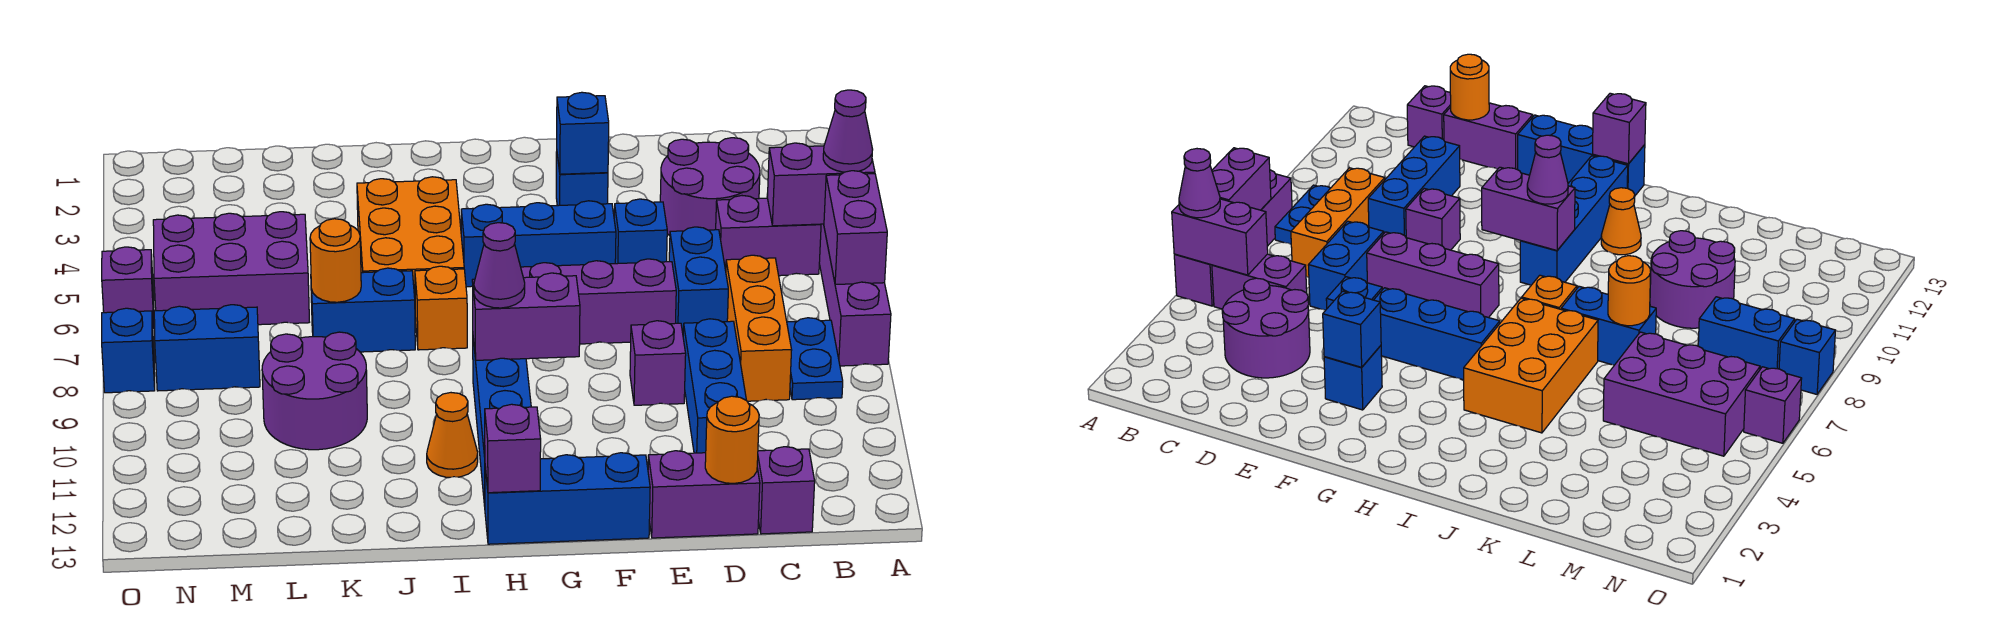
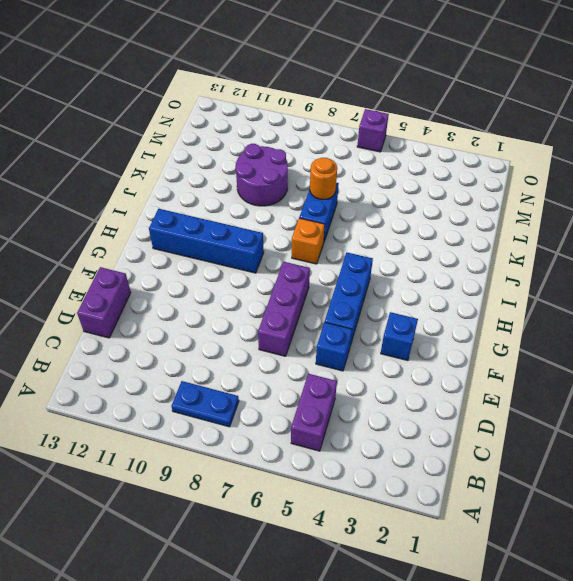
none -> purple 1x4 brick [819,224,891,366]
none -> purple 2x2 round brick [660,138,760,236]
none -> orange 1x3 brick [726,255,792,401]
none -> purple 1x1 brick [757,447,815,534]

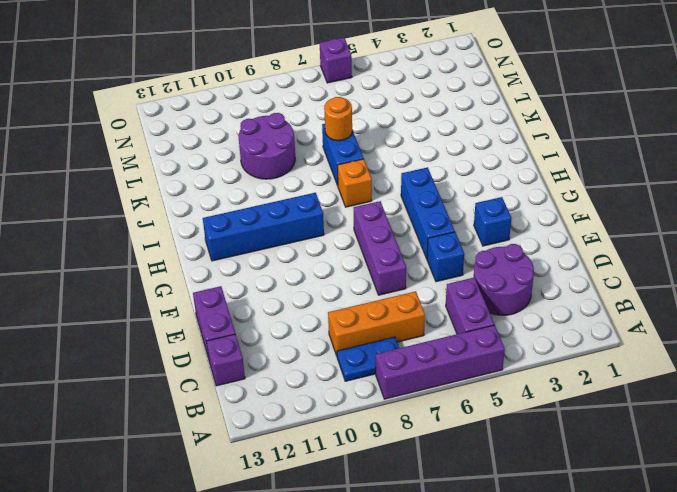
none -> blue 1x2 brick [669,227,728,333]
none -> blue 1x3 brick [683,319,746,453]
none -> purple 1x1 brick [630,321,686,405]
none -> blue 1x3 brick [485,453,650,544]

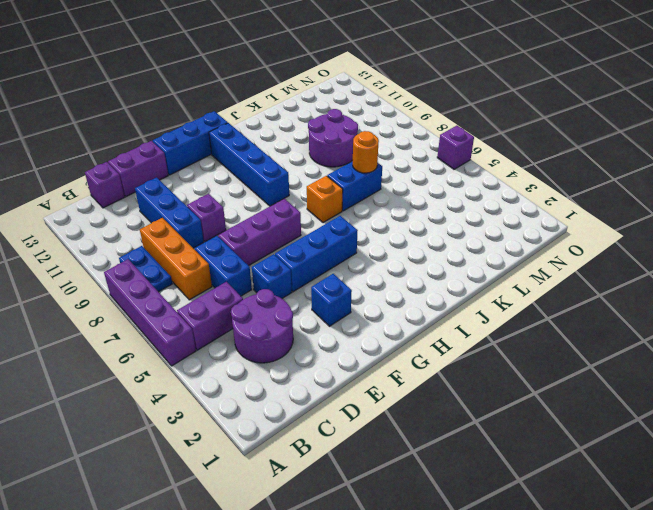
none -> orange 2x3 brick [357,177,464,319]
none -> orange 1x1 cone [427,393,478,477]
none -> purple 2x3 brick [153,212,309,325]
none -> blue 1x2 brick [154,305,260,391]

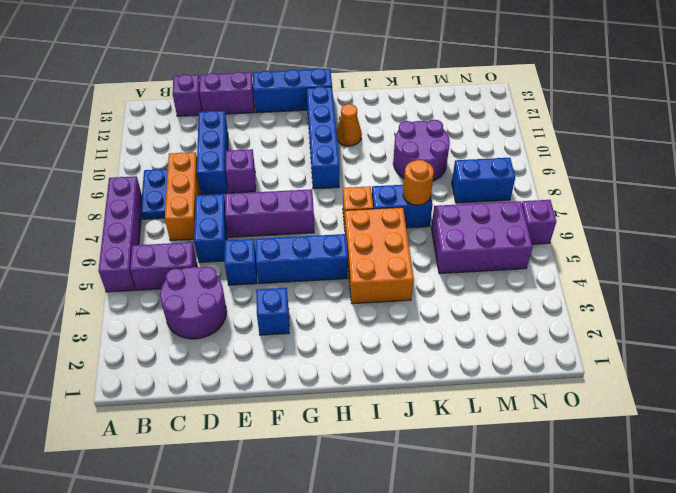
none -> blue 1x1 brick [102,308,155,393]
none -> purple 1x2 brick [767,143,875,226]
none -> purple 1x2 brick [824,171,887,285]
none -> orange 1x1 round brick [705,396,759,483]

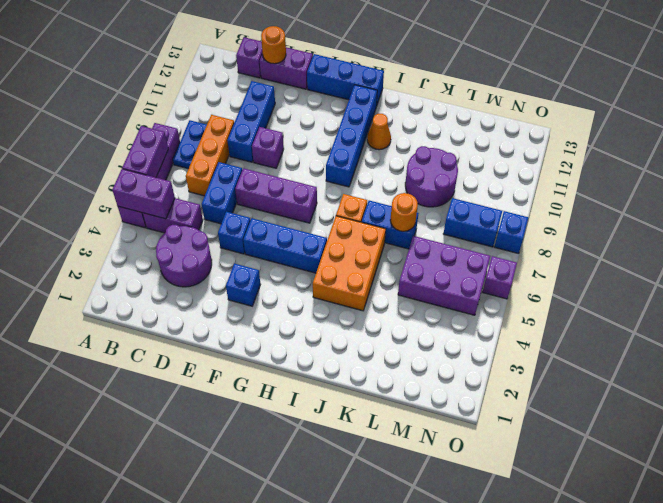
none -> blue 1x1 brick [557,92,609,174]
none -> purple 1x2 brick [472,273,580,360]
none -> purple 1x1 brick [485,404,541,493]
none -> purple 1x1 cone [823,90,873,172]

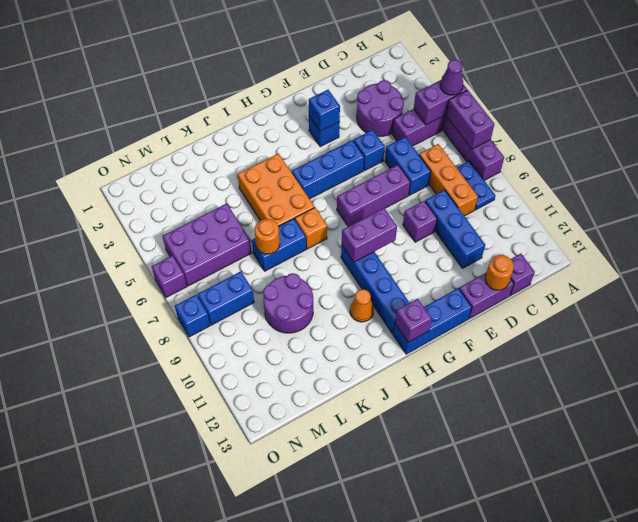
none -> purple 1x1 cone [474,223,525,308]

